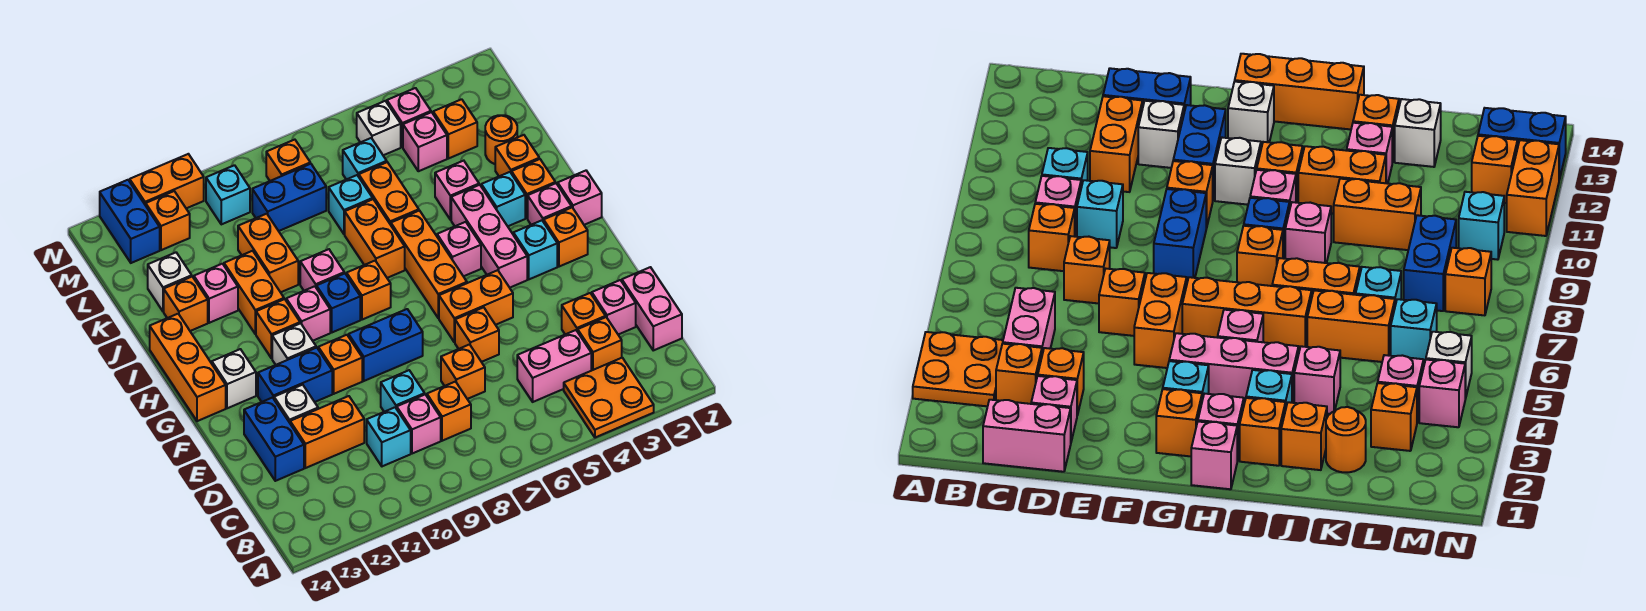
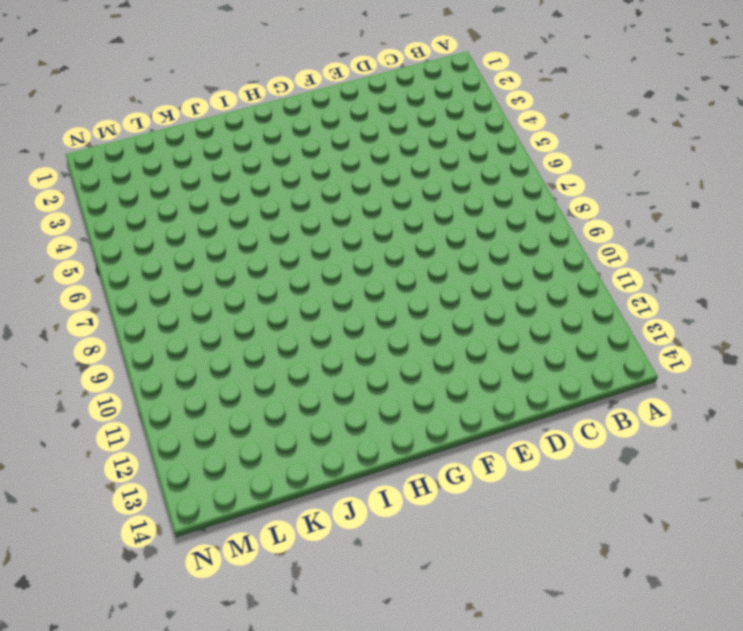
none -> orange 2x2 plate [564,358,654,438]
none -> pink 1x2 brick [622,267,682,350]
none -> orange 1x1 brick [578,317,622,371]
none -> pink 1x2 brick [517,330,591,402]

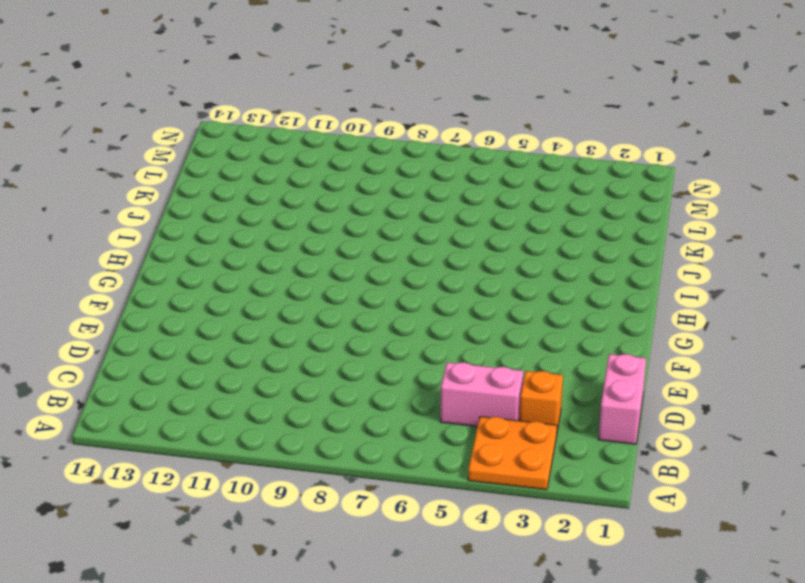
none -> orange 1x1 brick [427,382,471,441]
none -> pink 1x1 brick [397,395,441,454]
none -> cyan 1x1 brick [367,407,411,466]
none -> pink 1x1 brick [592,280,636,335]

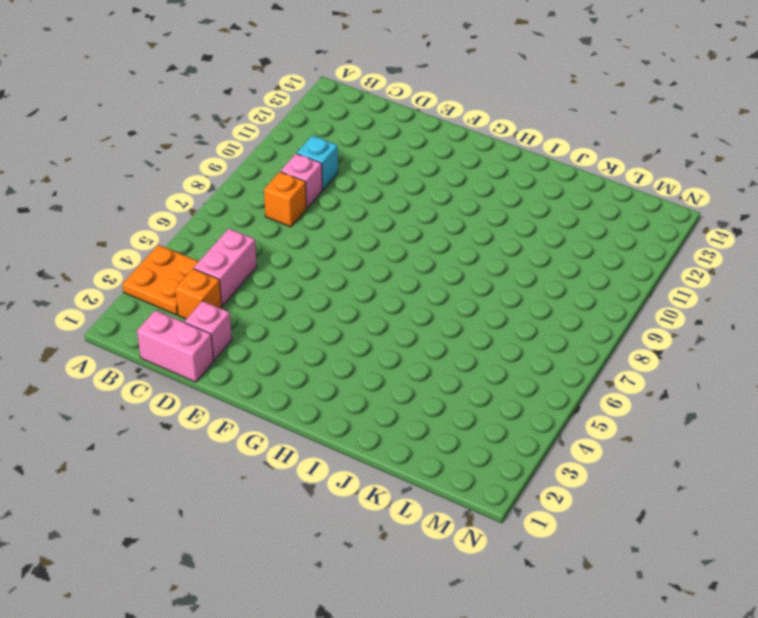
none -> orange 1x1 brick [562,293,606,334]
none -> orange 1x1 brick [441,345,485,399]
none -> cyan 1x1 brick [381,370,425,412]
none -> orange 1x2 brick [290,396,364,468]

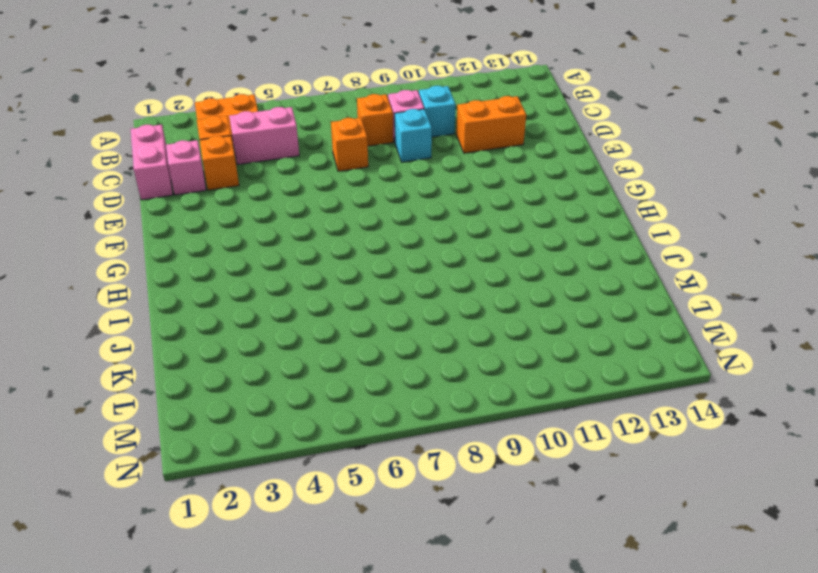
none -> blue 1x2 brick [244,398,304,481]
none -> orange 1x1 brick [455,307,499,362]
none -> white 1x1 brick [274,385,318,423]
none -> orange 1x2 brick [439,270,513,342]

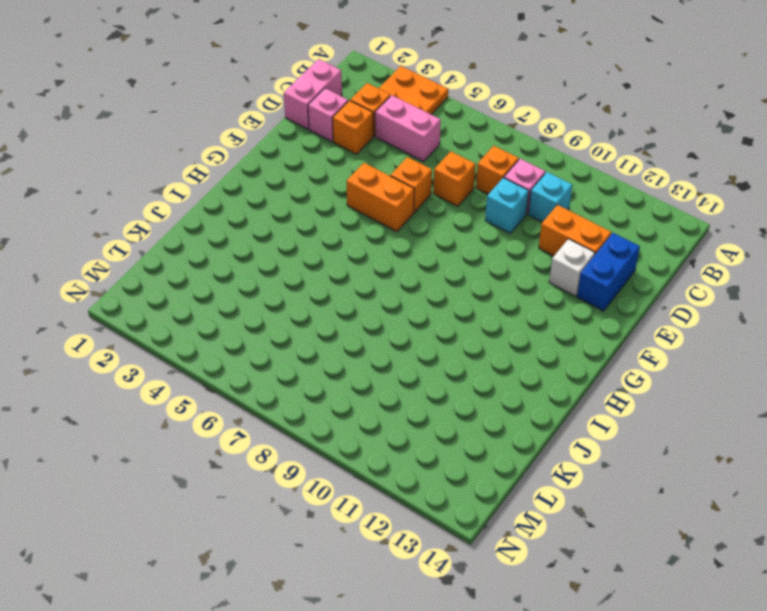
none -> blue 1x2 brick [349,309,423,381]
none -> orange 1x1 brick [318,335,362,394]
none -> blue 1x2 brick [258,348,332,402]
none -> orange 1x1 brick [544,208,588,267]

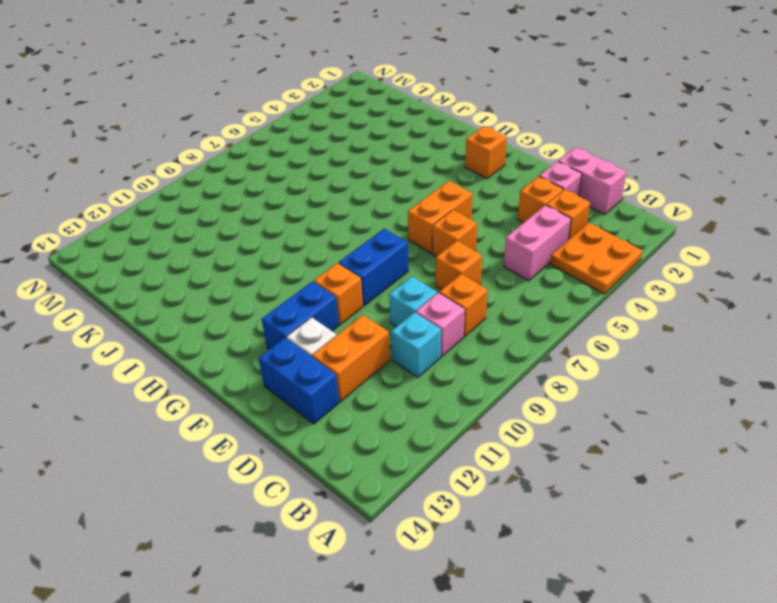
none -> cyan 1x1 brick [513,220,557,279]
none -> pink 1x3 brick [451,185,527,288]
none -> orange 1x3 brick [391,211,467,318]
none -> white 1x1 brick [272,323,316,365]

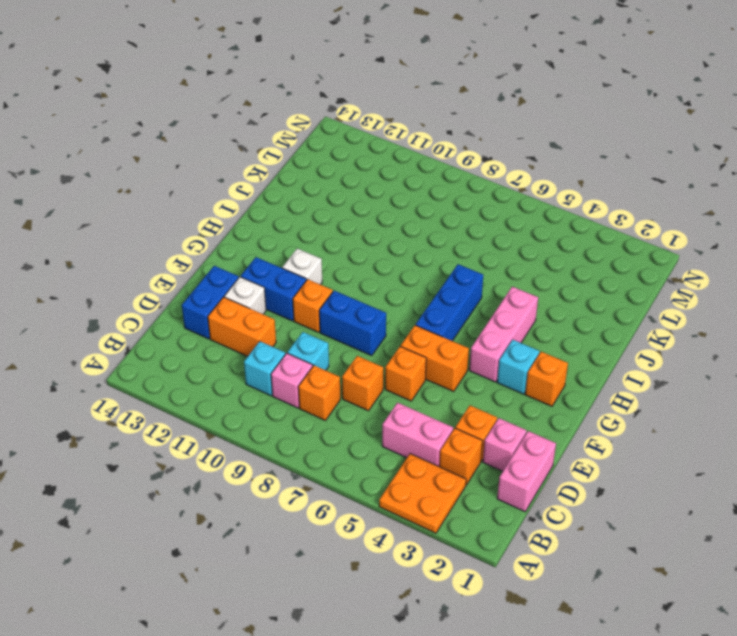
blue 1x3 brick [416,264,483,341] -> orange 1x3 brick [391,211,467,318]
none -> white 1x1 brick [212,349,256,408]
none -> orange 1x3 brick [150,314,226,421]
none -> pink 1x1 brick [558,171,602,225]
none -> pink 1x1 brick [528,183,572,225]

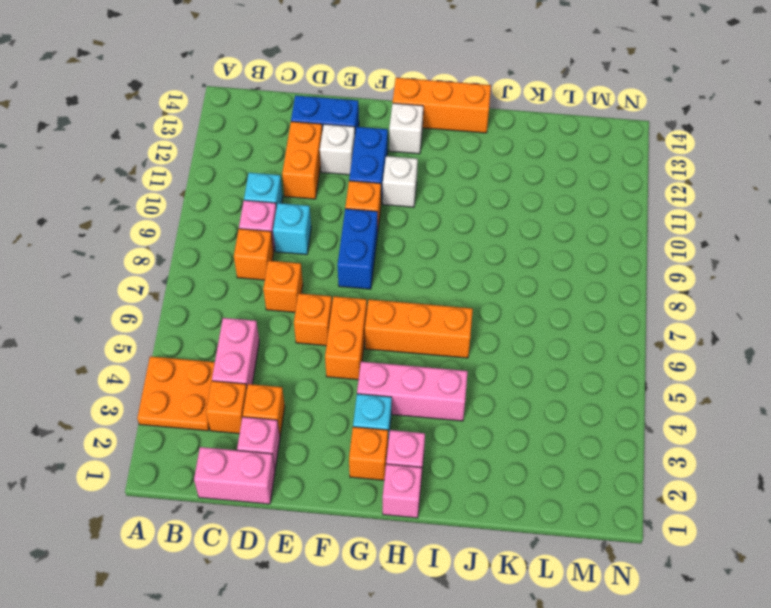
none -> pink 1x1 brick [437,222,481,276]
none -> orange 1x1 brick [347,261,391,320]
none -> blue 1x1 brick [316,273,360,332]
none -> pink 1x1 brick [286,286,330,341]

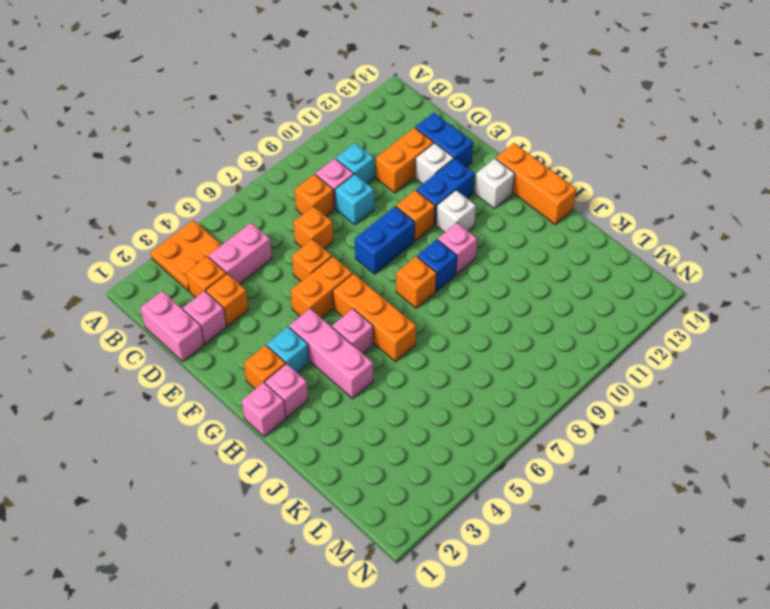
none -> orange 1x1 brick [256,299,300,358]
none -> orange 1x1 brick [511,159,555,218]
none -> cyan 1x1 brick [481,172,525,226]
none -> orange 1x2 brick [345,199,405,278]

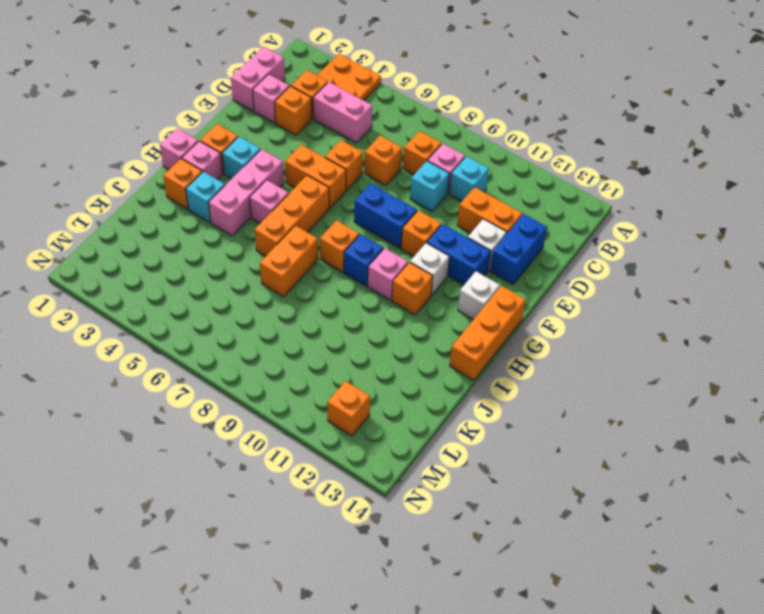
none -> pink 1x1 brick [300,249,344,291]
none -> orange 1x2 brick [224,251,284,334]
none -> orange 1x1 brick [495,135,539,176]
none -> pink 1x1 brick [435,161,479,220]

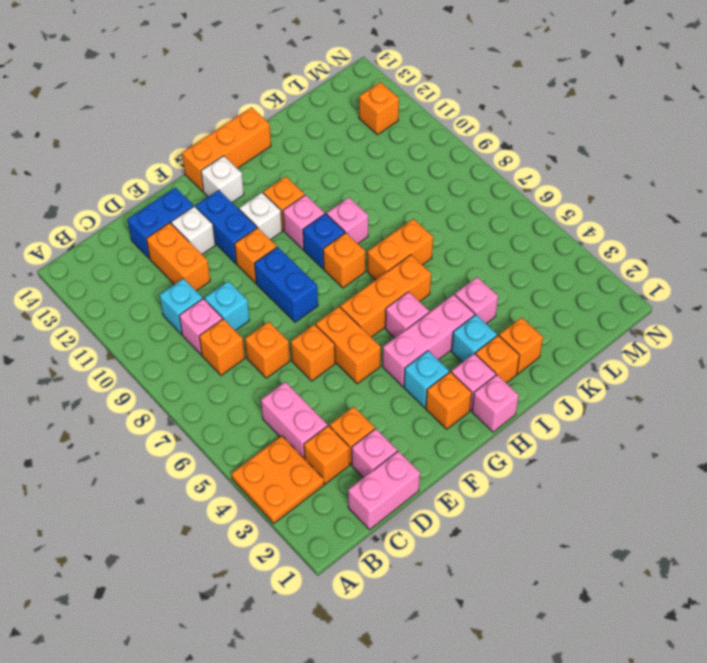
none -> orange 1x2 brick [224,251,284,334]
none -> orange 1x2 brick [359,162,419,225]
none -> orange 1x2 brick [238,214,298,292]
none -> pink 1x1 brick [194,264,238,323]

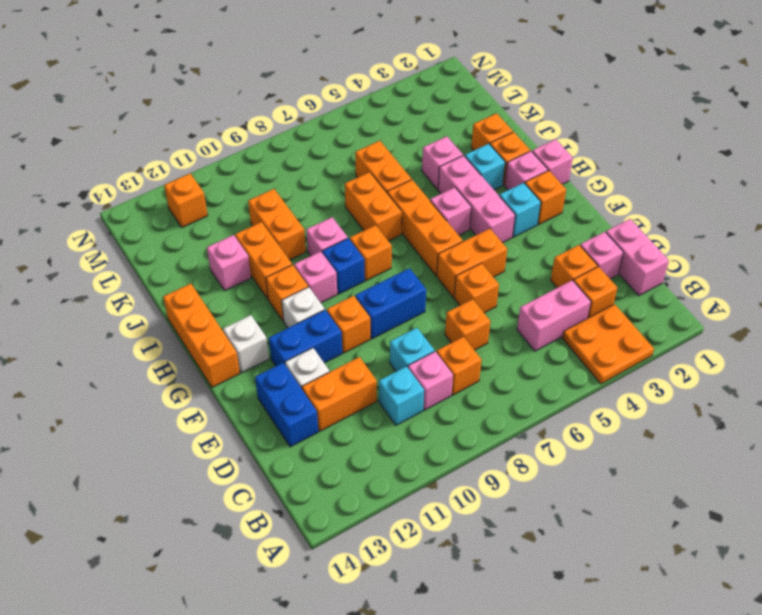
none -> orange 1x1 brick [164,277,208,331]
none -> orange 1x1 round brick [485,115,517,164]
none -> cyan 1x1 brick [329,175,373,234]
none -> white 1x1 brick [148,253,192,311]

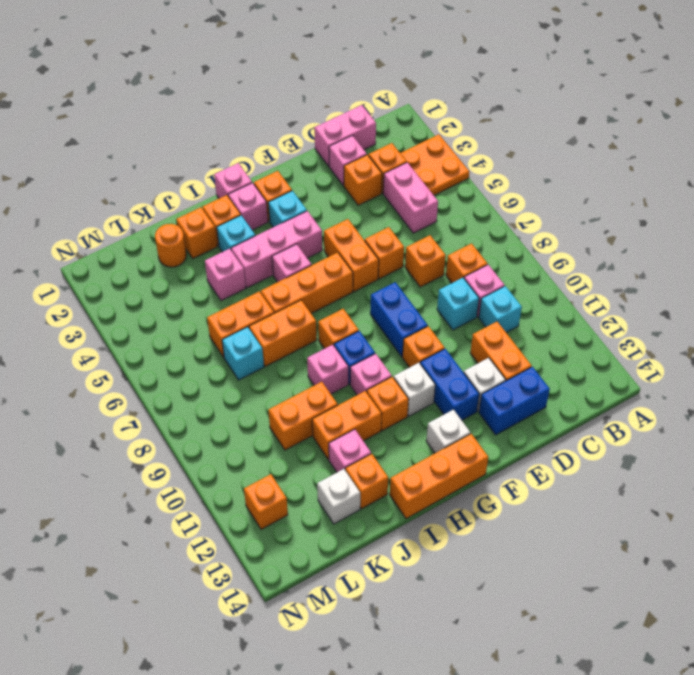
none -> orange 1x1 brick [433,99,477,159]
none -> pink 1x1 brick [403,112,447,171]
none -> cyan 1x1 brick [343,138,387,179]
none -> blue 1x2 brick [252,164,326,231]

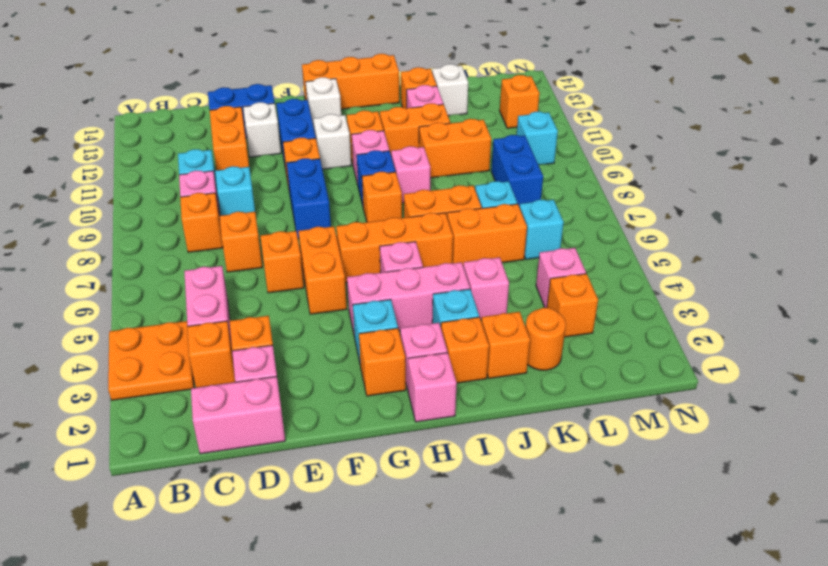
none -> pink 1x1 brick [387,88,431,147]
none -> white 1x1 brick [357,101,401,155]
none -> orange 1x1 brick [266,140,310,181]
none -> blue 1x2 brick [100,180,160,263]

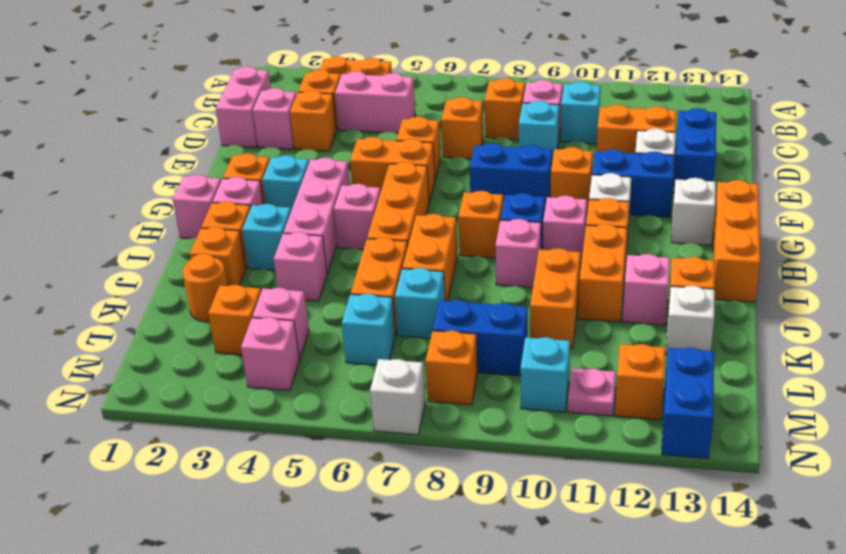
pink 1x1 plate [568,368,616,416] -> none
white 1x1 brick [370,359,425,435] -> white 1x1 brick moved to [357,101,401,155]
none -> orange 1x2 brick [130,154,204,208]

